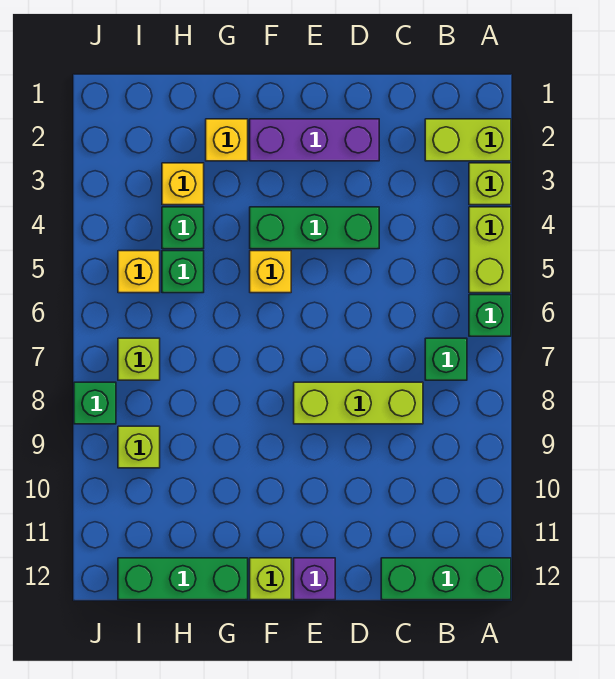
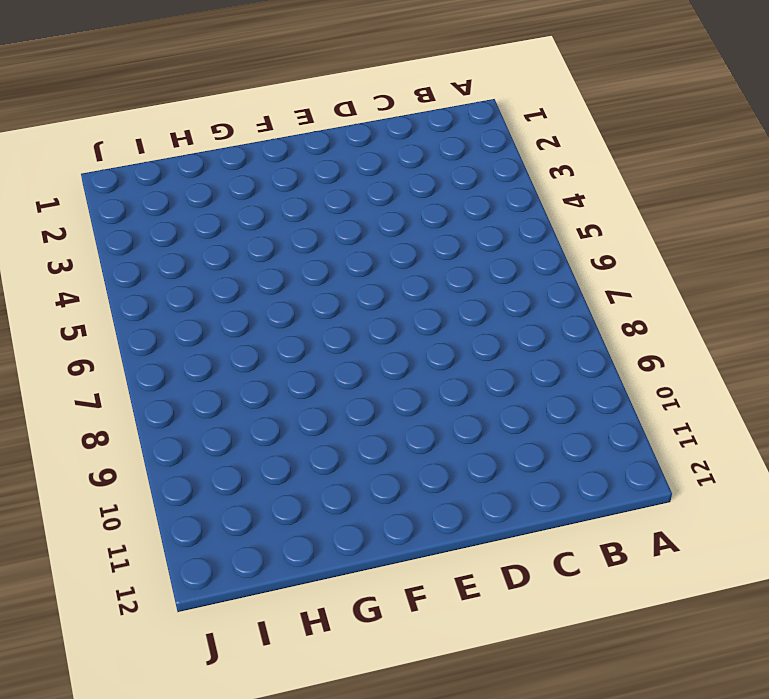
none -> lime 1x2 brick [425,119,511,161]
none -> lime 1x1 brick [469,163,511,205]
none -> lime 1x2 brick [469,207,511,293]

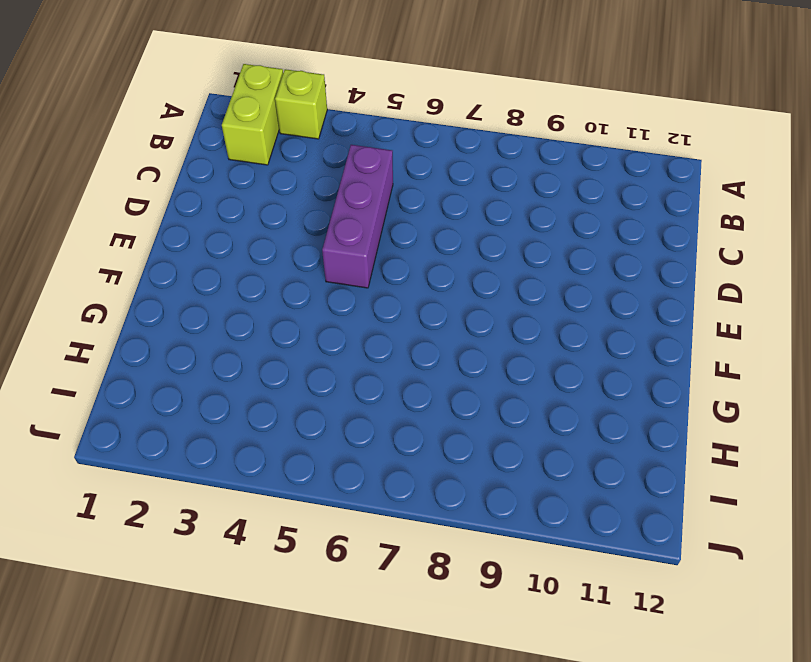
purple 1x3 brick [322,145,393,288] -> purple 1x3 brick moved to [250,119,379,161]
none -> lime 1x2 brick [469,207,511,293]
none -> green 1x1 brick [469,295,511,336]
none -> green 1x3 brick [381,558,511,600]

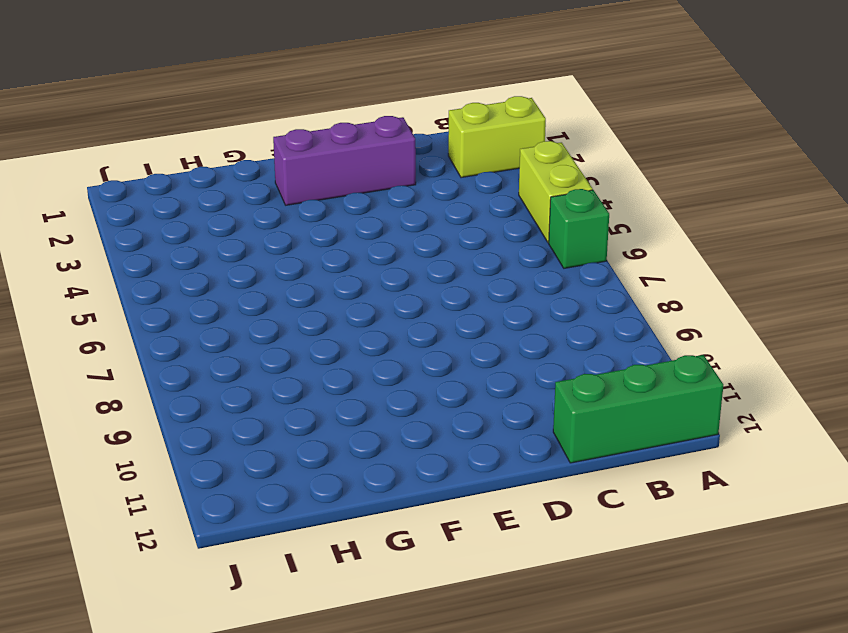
none -> lime 1x1 brick [469,163,511,205]
none -> green 1x1 brick [425,338,467,380]
none -> lime 1x3 brick [294,382,423,424]

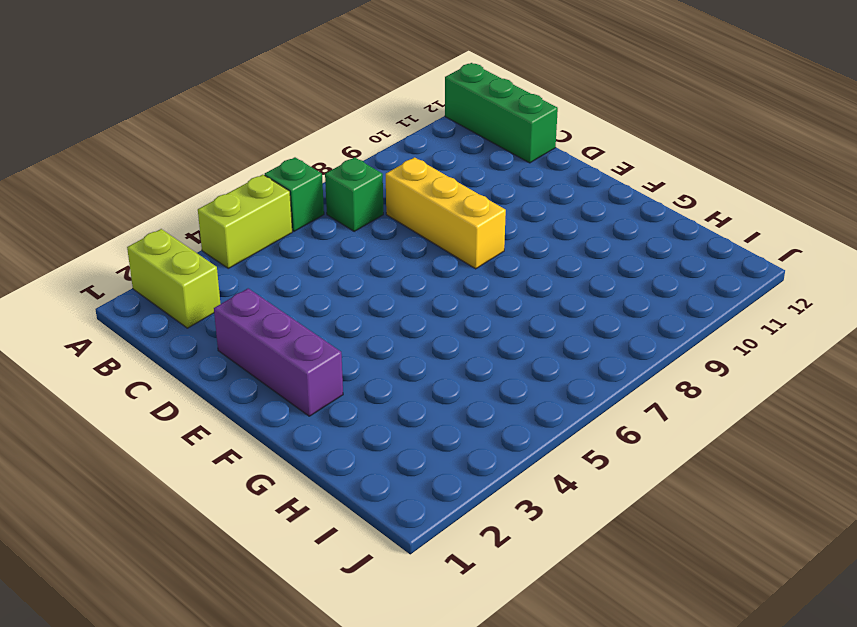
yellow 1x3 brick [386,157,506,269] -> lime 1x3 brick [294,382,423,424]
none -> lime 1x1 brick [469,163,511,205]
none -> green 1x3 brick [250,207,379,249]
none -> purple 1x1 brick [294,558,335,600]

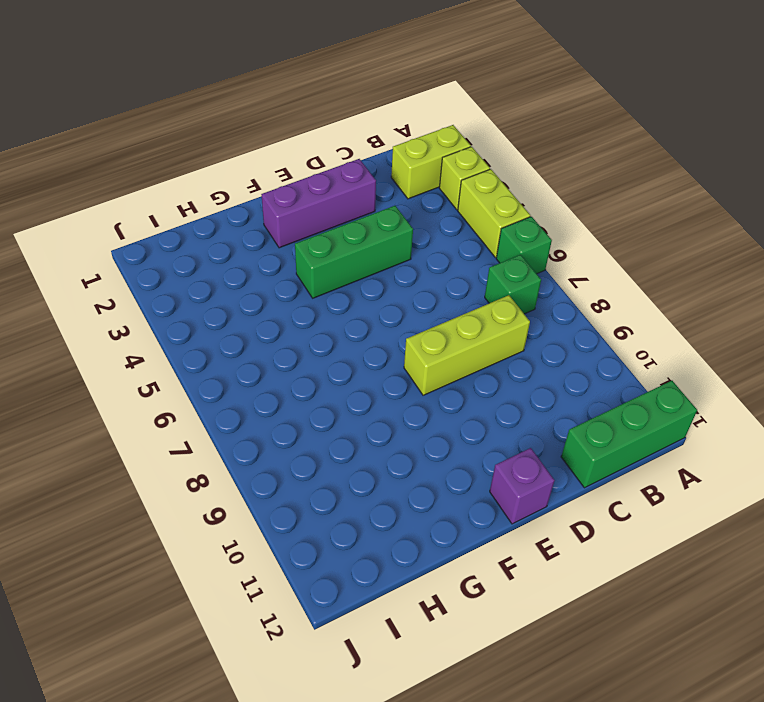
none -> yellow 1x1 brick [250,251,291,293]
none -> lime 1x1 brick [250,558,291,600]
none -> yellow 1x1 brick [206,119,248,161]

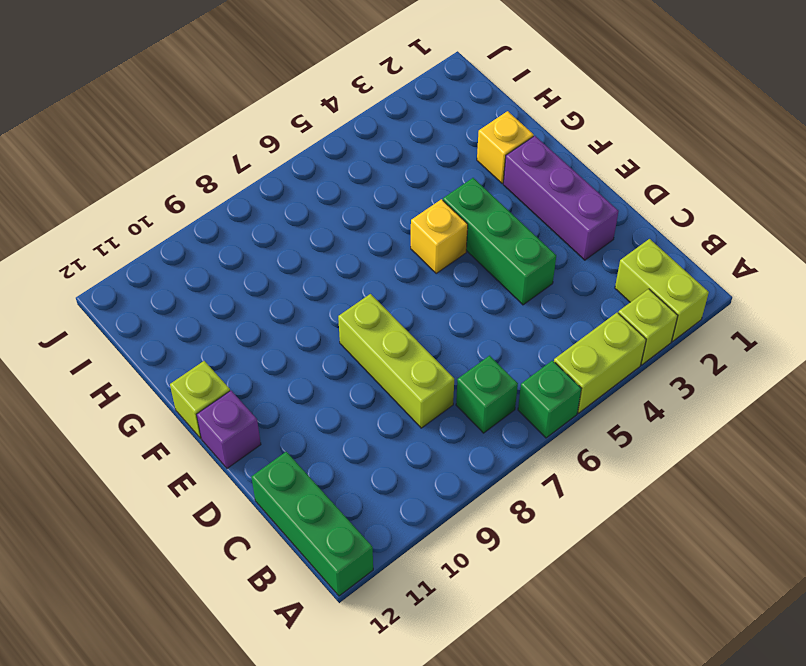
none -> green 1x3 brick [118,558,248,600]
none -> yellow 1x1 brick [162,163,204,205]
none -> green 1x1 brick [162,207,204,249]

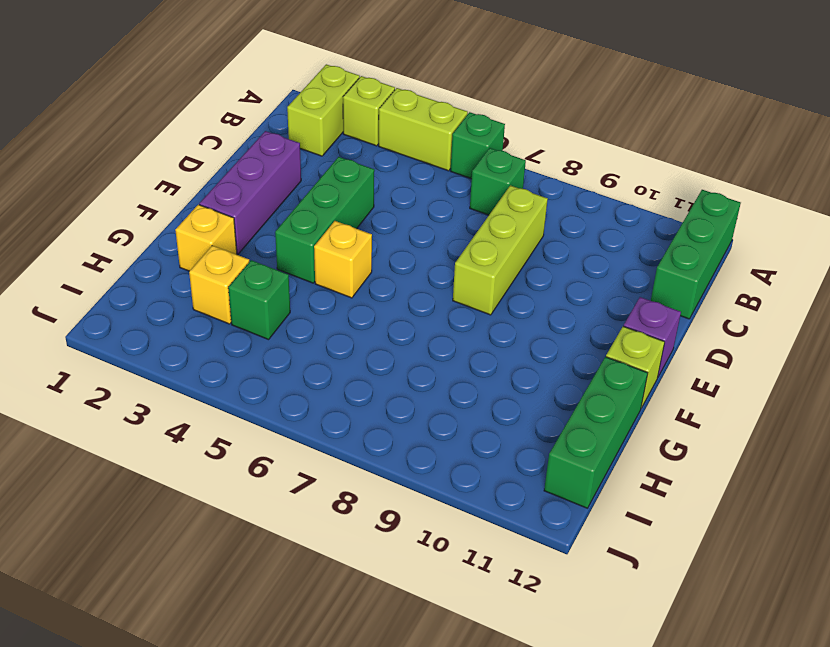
none -> green 1x1 brick [162,251,204,293]
none -> yellow 1x1 brick [118,251,160,293]
none -> lime 1x1 brick [118,338,160,380]

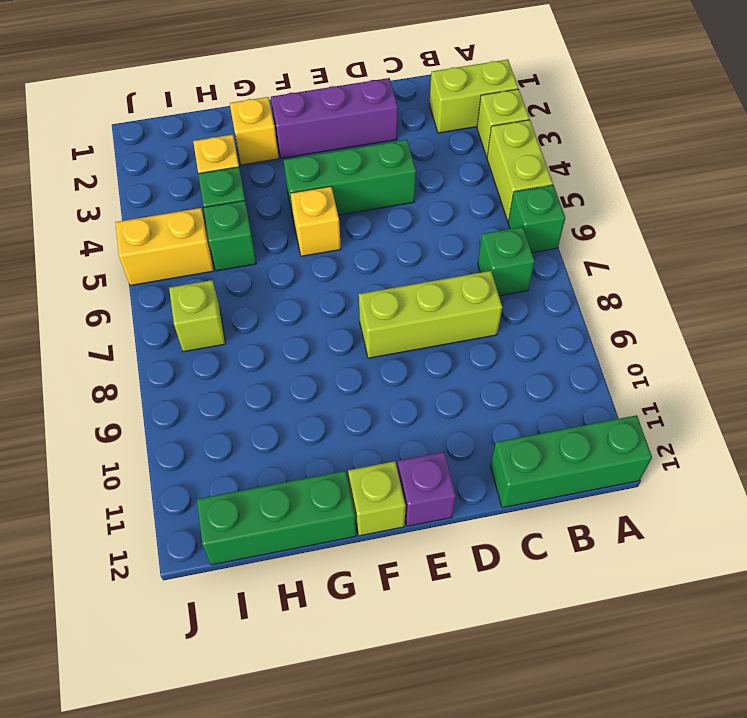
yellow 1x2 brick [115,208,214,286] -> yellow 1x1 brick [118,251,160,293]
none -> lime 1x1 brick [118,426,160,468]
none -> green 1x1 brick [74,382,116,424]

